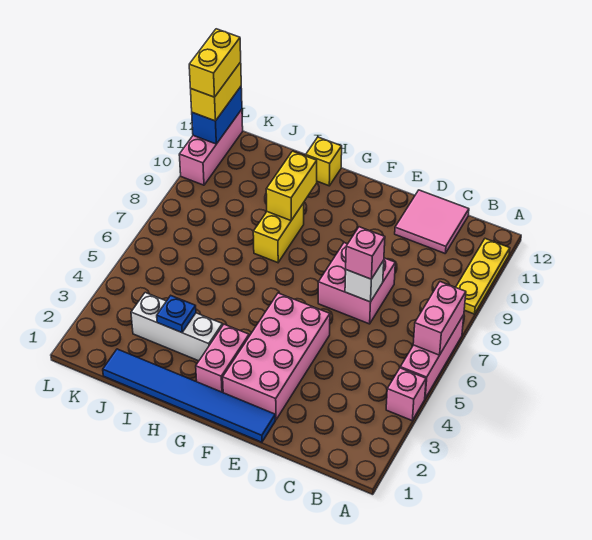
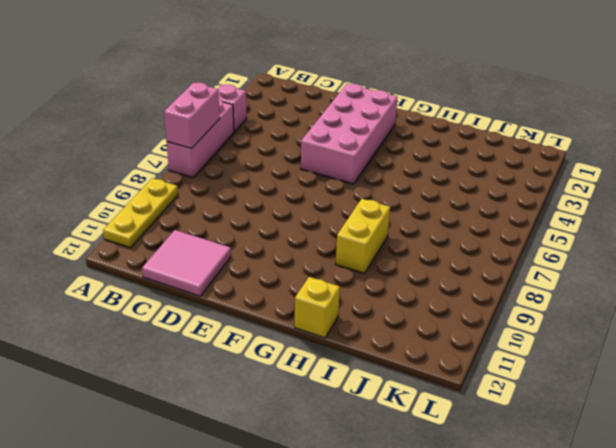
none -> pink 2x2 brick [318,243,395,324]
none -> blue 1x6 tile [103,349,275,442]
none -> pink 1x2 brick [196,324,249,392]

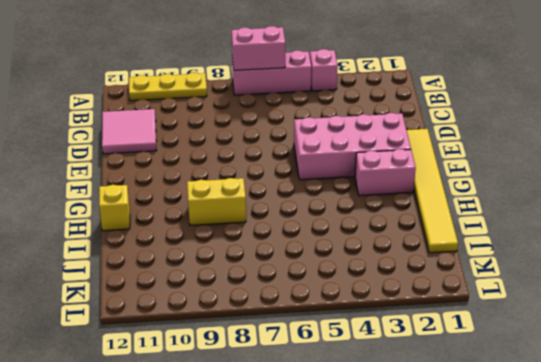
yellow 1x6 tile [407,129,458,253] -> blue 1x6 tile [103,349,275,442]
none -> pink 2x2 brick [318,243,395,324]
none -> white 1x3 brick [131,293,223,361]
none -> pink 1x3 brick [179,110,243,185]

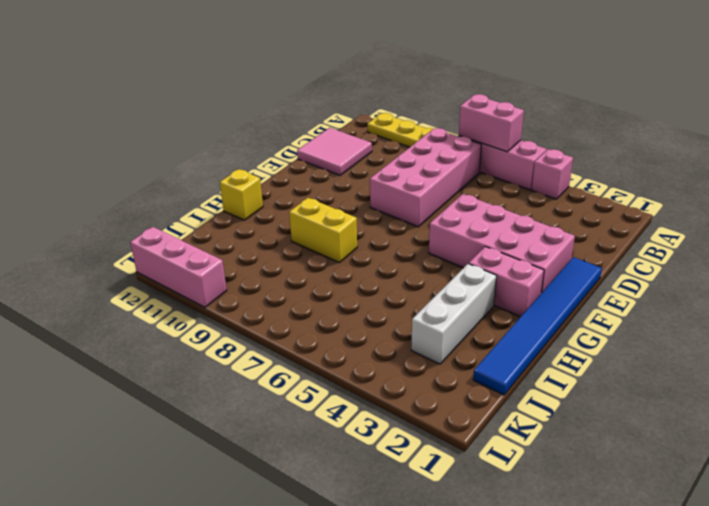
pink 2x4 brick [370,128,481,227] -> pink 2x2 brick [318,243,395,324]
none -> white 1x1 brick [345,261,384,302]
none -> yellow 1x2 brick [266,151,317,221]
none -> blue 1x1 plate [157,296,196,333]

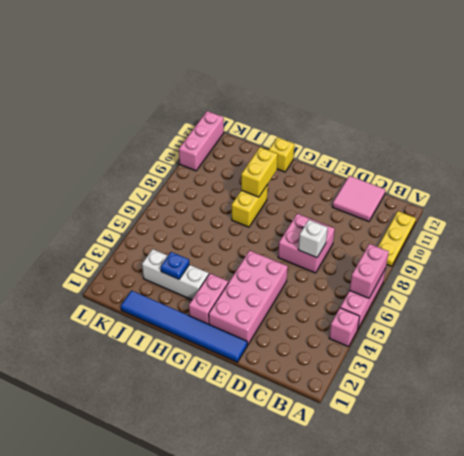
none -> blue 1x2 brick [192,87,242,144]
none -> pink 1x1 brick [346,227,385,279]
none -> yellow 1x2 brick [191,62,241,121]

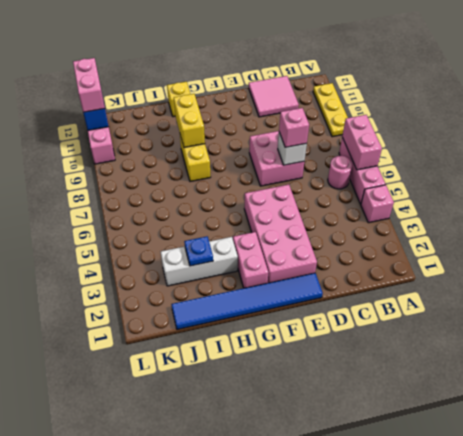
pink 1x1 round brick [328,156,353,189] -> none
pink 1x2 brick [73,58,105,112] -> yellow 1x2 brick [191,62,241,121]
none -> yellow 1x2 brick [189,29,241,97]

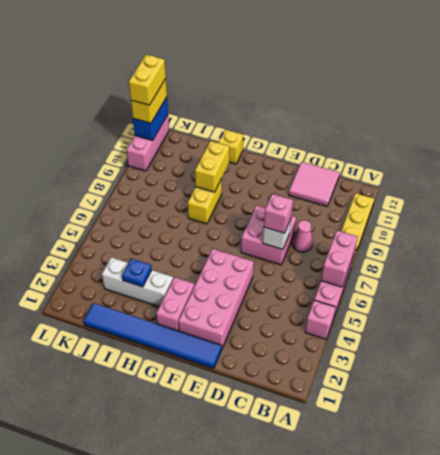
pink 1x1 cone [292,220,313,252] -> none

